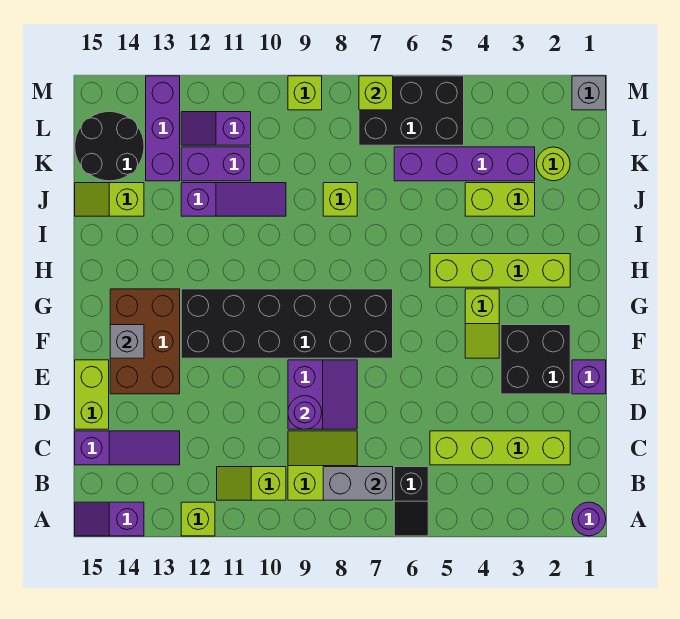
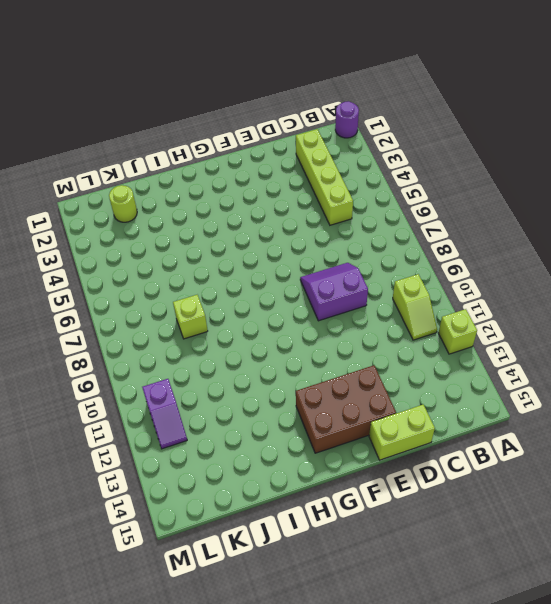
none -> black 1x2 slope [394,467,428,536]
none -> purple 1x2 slope [75,502,144,536]
none -> lime 2x2 slope [288,431,357,500]
none -> purple 1x3 slope [75,431,180,465]

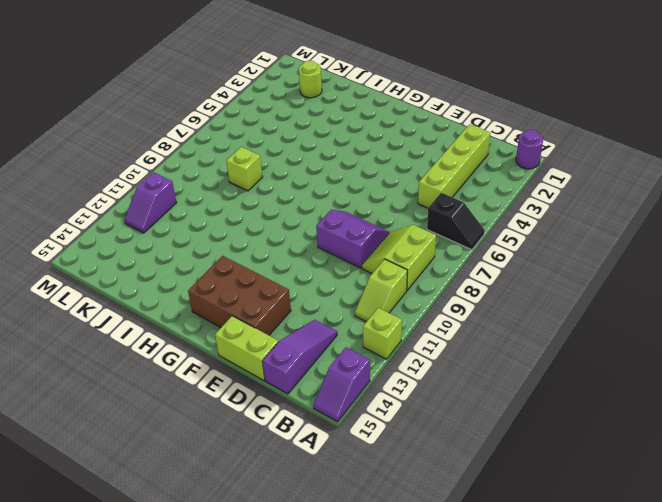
none -> purple 1x1 brick [572,360,606,394]
none -> black 2x2 brick [501,325,570,394]
none -> lime 1x2 slope [465,289,499,358]
none -> black 2x6 brick [181,289,393,358]

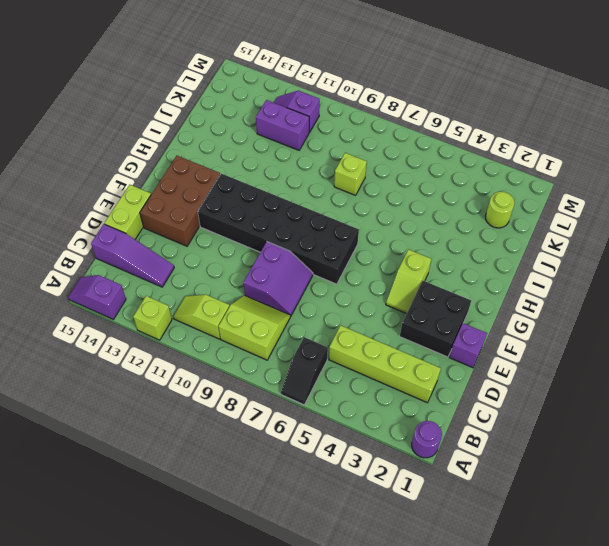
none -> lime 1x4 brick [430,254,570,287]
none -> lime 1x2 brick [465,183,535,216]
none -> purple 1x3 slope [181,183,286,216]
none -> lime 1x2 slope [75,183,144,216]

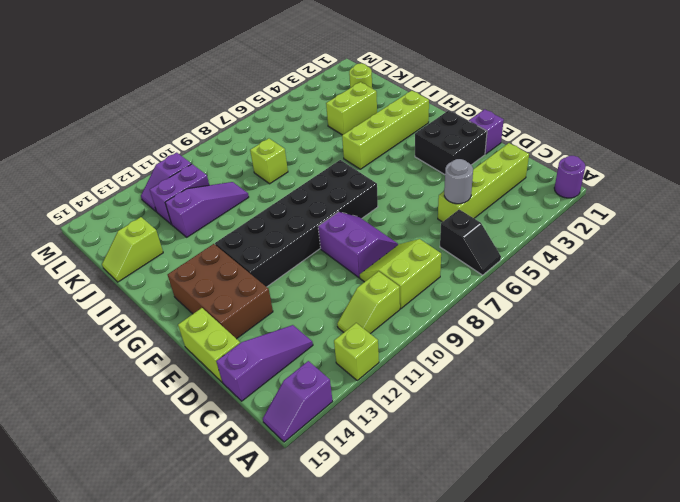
grey 1x1 round brick [444,159,473,204] -> none
none -> lime 1x2 slope [465,289,499,358]
none -> purple 1x4 brick [394,147,535,181]
none -> purple 1x3 brick [146,76,180,181]
none -> black 2x2 round brick [75,112,144,181]

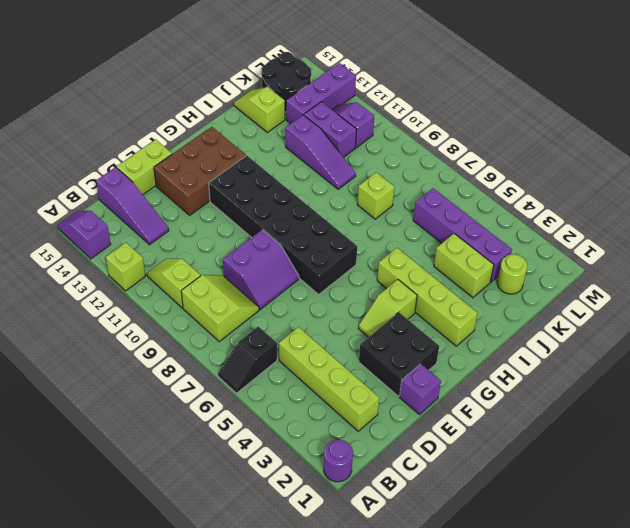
none -> black 2x3 brick [359,76,464,145]
none -> grey 1x1 brick [572,76,606,110]
none -> lime 1x1 brick [288,76,322,110]
none -> grey 1x2 brick [323,467,393,500]

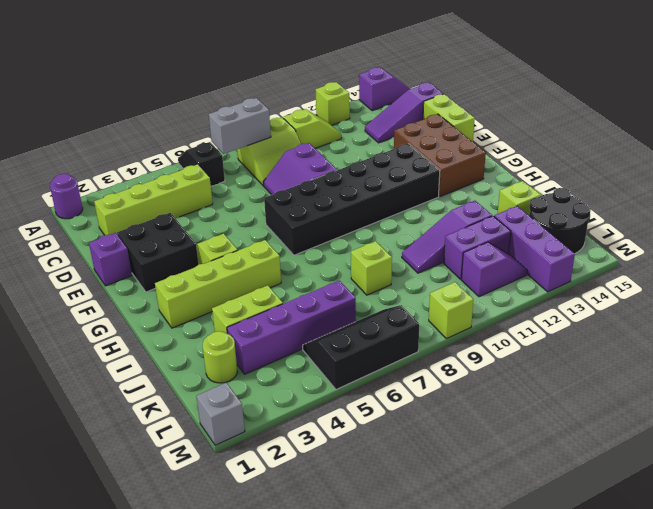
black 2x3 slope [303,305,419,390] -> black 2x3 brick [359,76,464,145]
none -> purple 1x1 round brick [288,396,322,429]
none -> grey 1x1 brick [110,325,144,358]
none -> lime 1x1 brick [359,76,393,110]

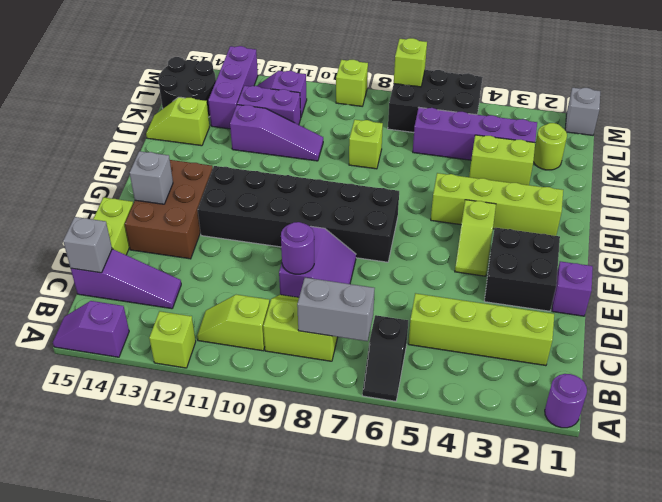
grey 1x1 brick [63,217,112,273] -> none

